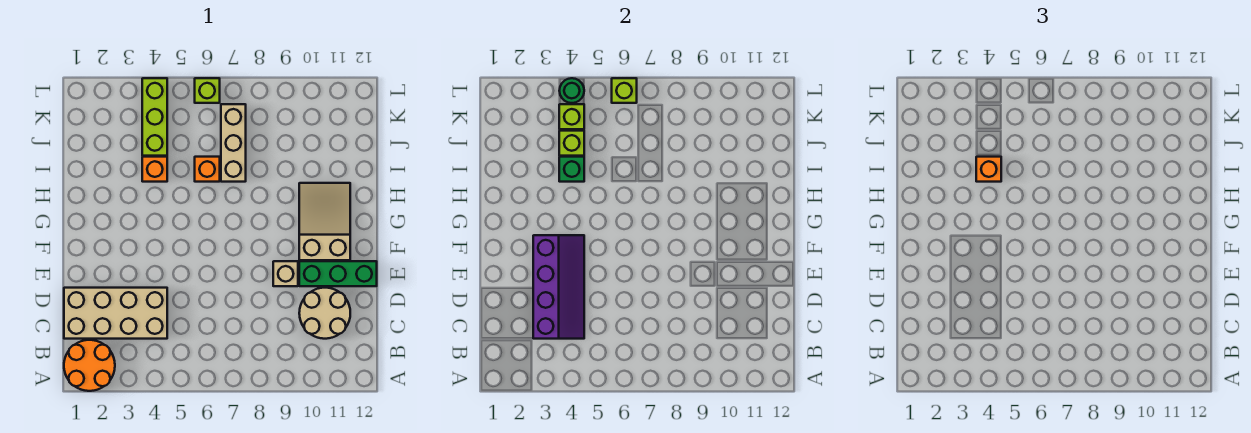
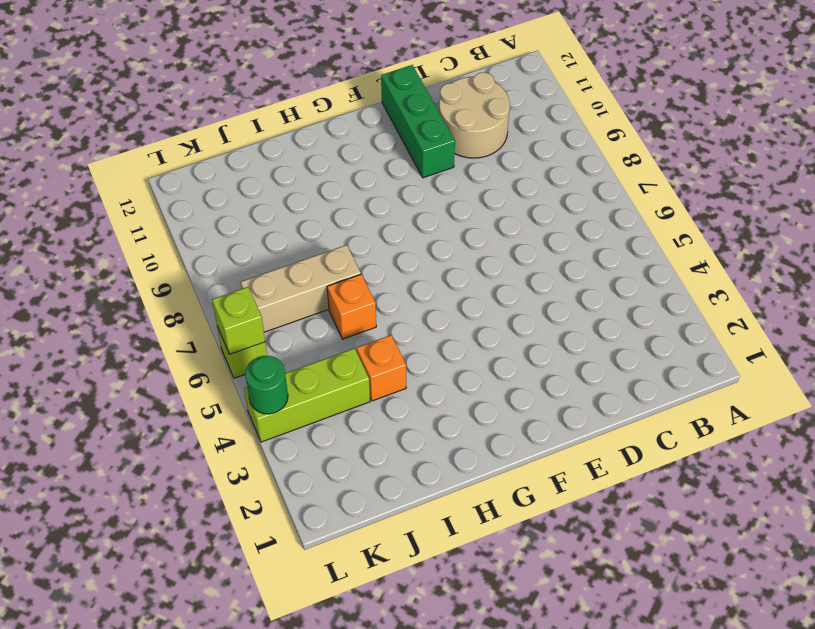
none -> orange 2x2 round brick [64,340,115,391]
none -> tan 2x4 brick [64,288,167,339]
none -> tan 1x1 brick [273,261,298,286]

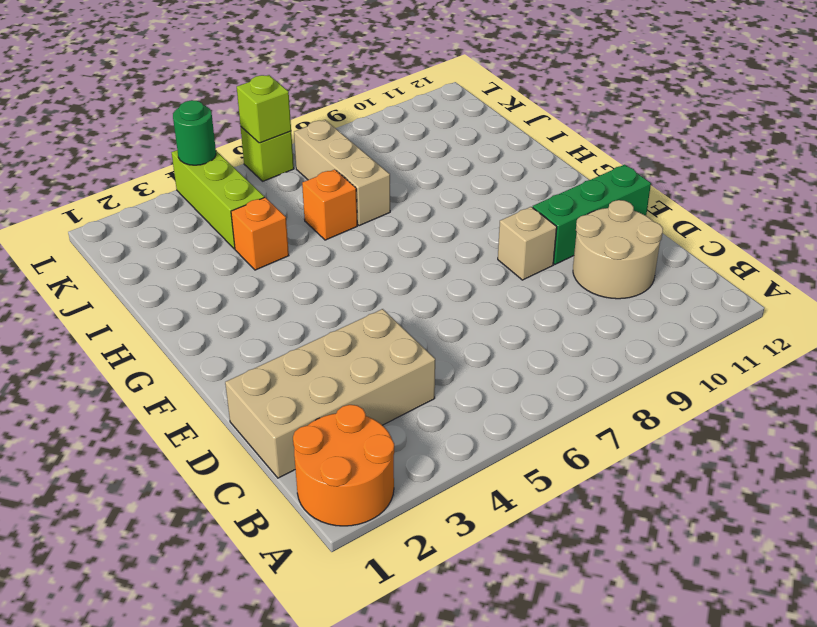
none -> tan 2x3 slope [299,183,350,260]
none -> purple 2x4 slope [533,235,584,339]
none -> green 1x1 brick [559,157,584,182]

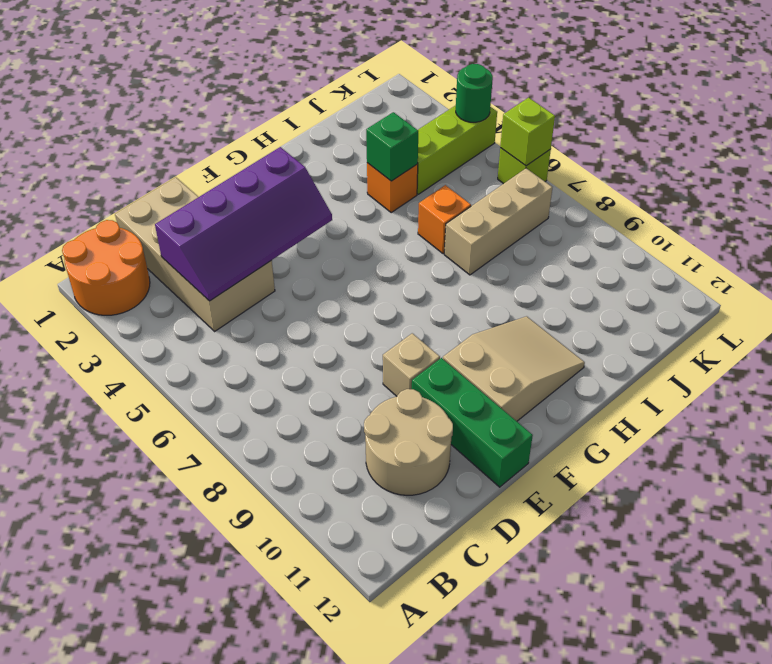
none -> lime 1x1 brick [559,131,584,156]
none -> lime 1x1 brick [559,104,584,129]
none -> orange 1x1 brick [976,157,1001,182]

